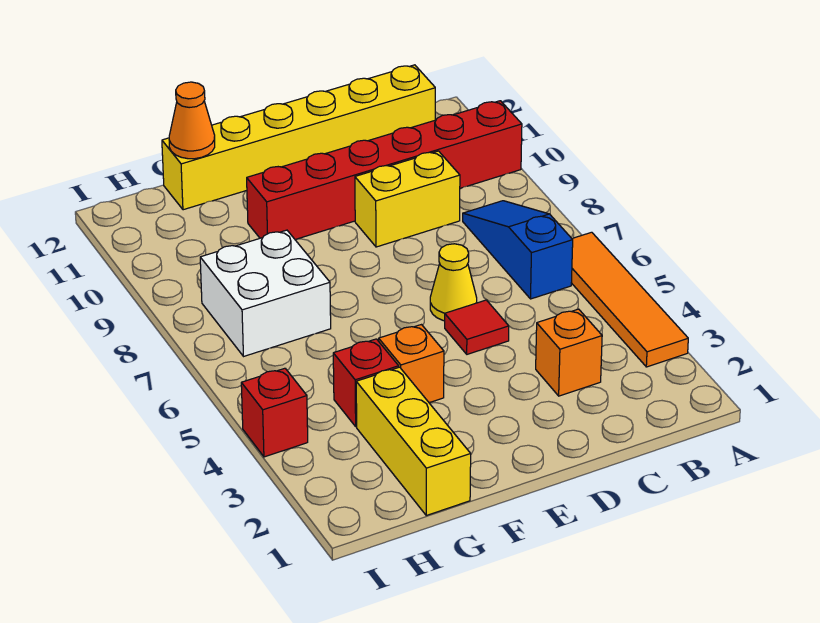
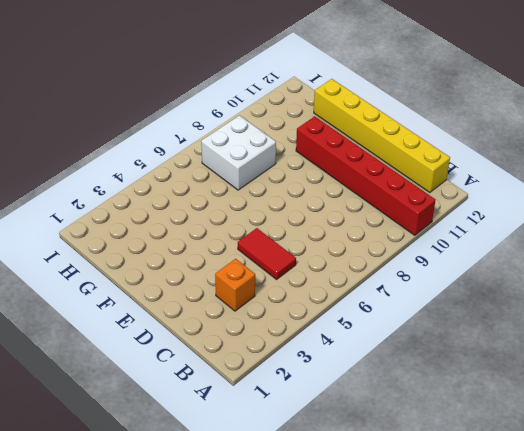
red 1x2 tile [238,228,296,279] -> red 1x1 tile [445,300,509,354]
none -> orange 1x4 tile [571,232,688,367]
none -> blue 1x3 slope [463,201,573,299]
none -> yellow 1x2 brick [355,151,460,247]

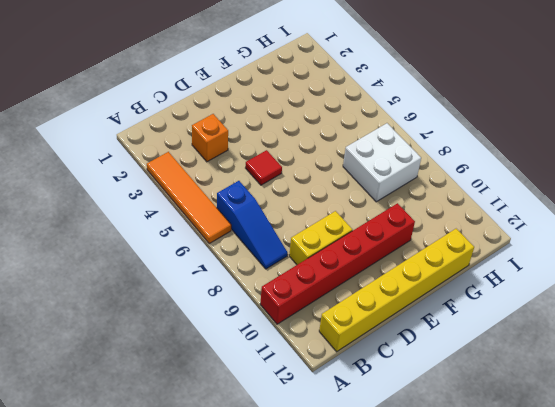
none -> yellow 1x1 cone [430,244,477,321]
none -> orange 1x1 brick [379,325,444,403]
none -> yellow 1x3 brick [356,367,471,515]

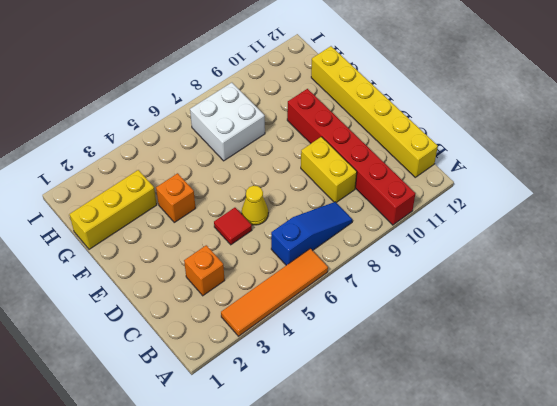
none -> red 1x1 brick [333,339,399,427]
none -> red 1x1 brick [241,368,308,457]
none -> orange 1x1 cone [169,82,215,159]

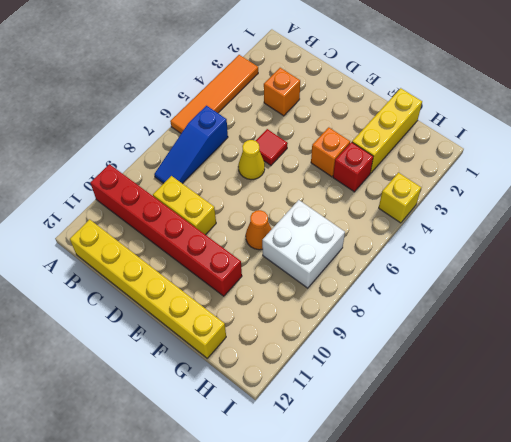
orange 1x1 cone [246,210,272,250] -> orange 1x1 cone moved to [169,82,215,159]
yellow 1x1 brick [379,173,421,223] -> red 1x1 brick [241,368,308,457]

